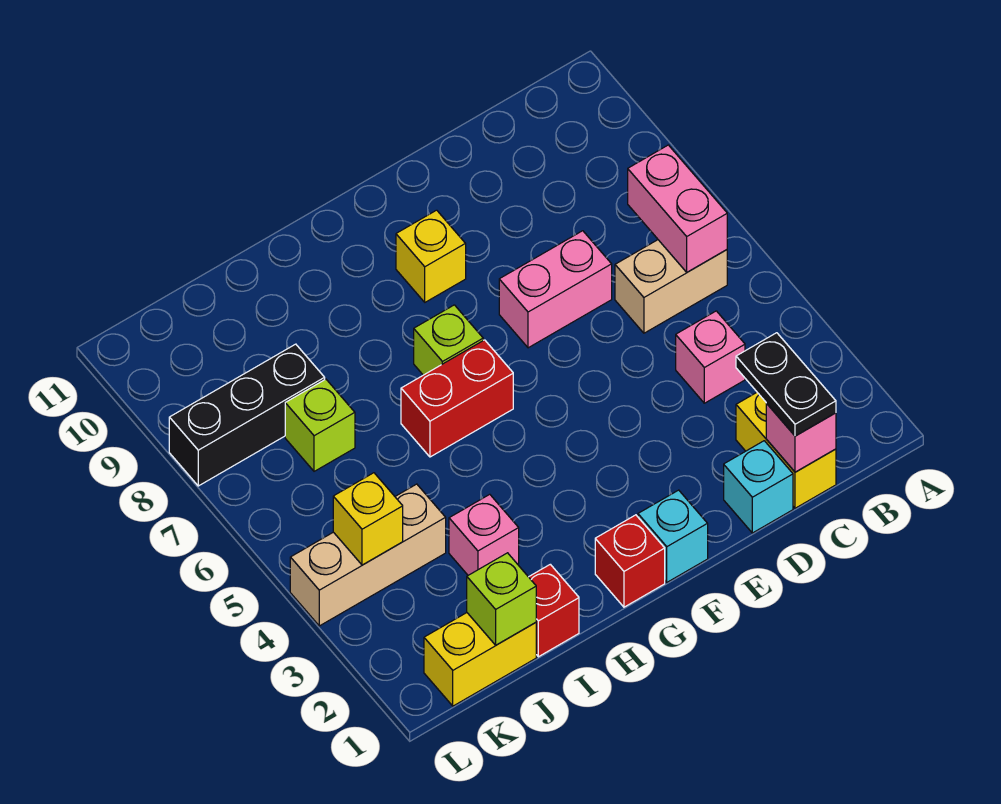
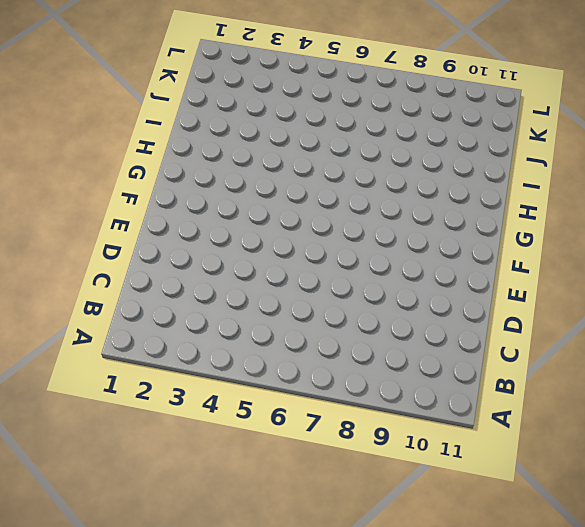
none -> tan 1x2 brick [615,240,727,333]
none -> yellow 1x2 brick [736,393,836,508]
none -> pink 1x1 brick [676,311,745,403]

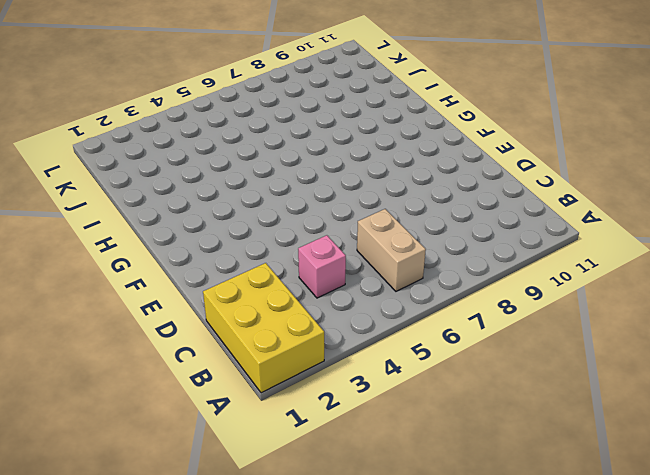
yellow 2x3 brick [203,263,324,393] -> yellow 1x2 brick [736,393,836,508]
none -> cyan 1x1 brick [724,441,793,533]
none -> pink 1x2 brick [499,231,612,348]
none -> cyan 1x1 brick [638,490,708,582]

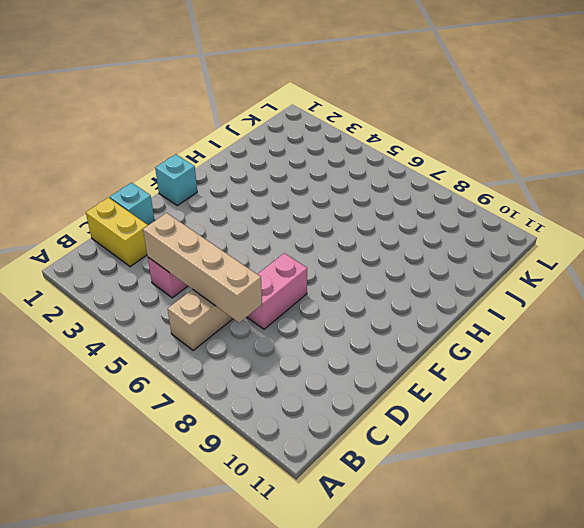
tan 1x4 brick [143,213,262,323] -> none
none -> yellow 1x1 brick [396,210,466,302]
none -> red 1x1 brick [595,515,665,607]
none -> red 1x2 brick [401,340,513,457]

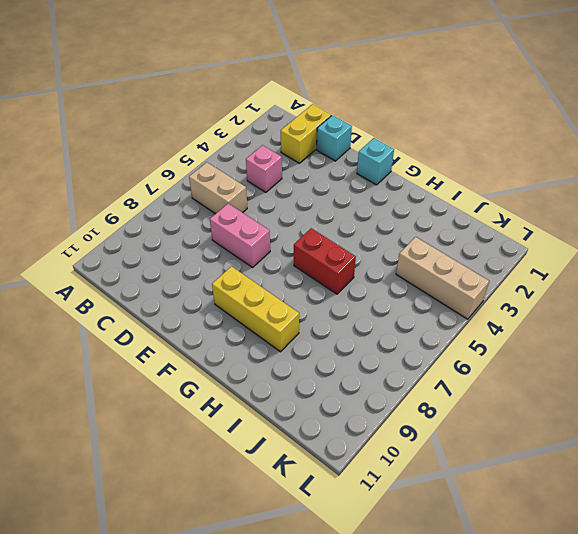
yellow 1x3 brick [212,266,299,352] -> yellow 1x1 brick [396,210,466,302]
none -> red 1x1 brick [595,515,665,607]
none -> lime 1x1 brick [414,305,483,375]
none -> red 1x1 brick [529,564,579,657]

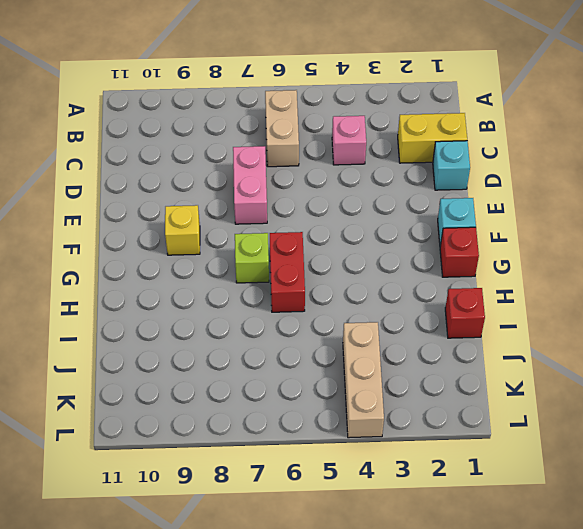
none -> pink 1x1 brick [449,494,519,575]
none -> yellow 1x2 brick [424,613,536,706]
none -> lime 1x1 brick [285,379,355,471]

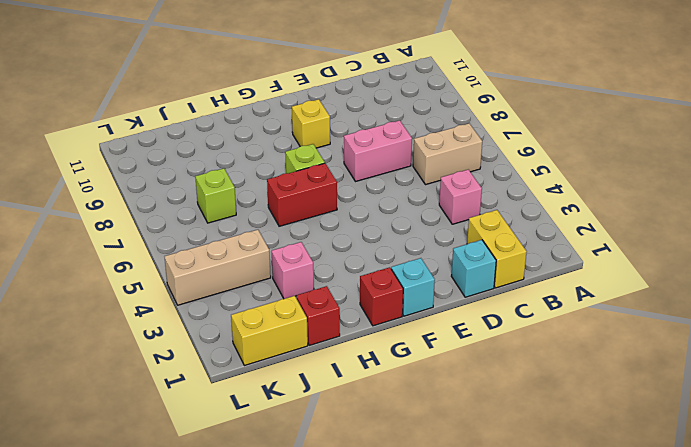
none -> black 1x3 brick [169,344,325,486]
none -> pink 1x2 brick [628,145,727,272]
none -> pink 1x1 brick [766,403,836,472]

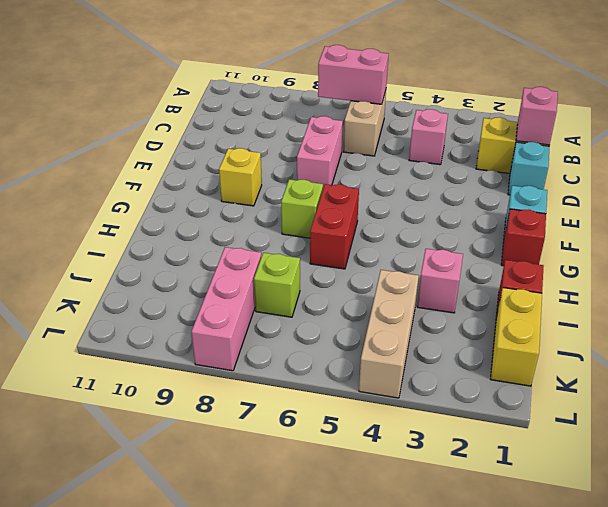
pink 1x3 brick [191,247,261,371] -> black 1x3 brick [169,344,325,486]
none -> lime 1x1 brick [467,553,536,645]
none -> yellow 1x1 brick [333,473,403,565]
none -> black 1x2 plate [736,333,836,436]

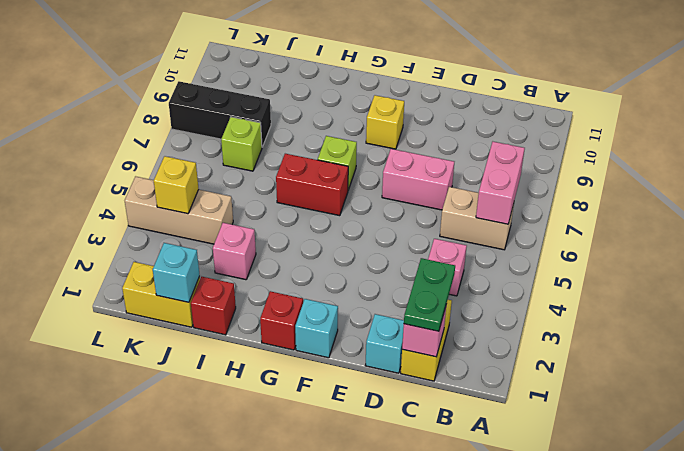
green 1x2 plate [404,258,455,331] -> black 1x2 plate [736,333,836,436]
cyan 1x1 brick [153,243,200,302] -> lime 1x1 brick [467,553,536,645]

